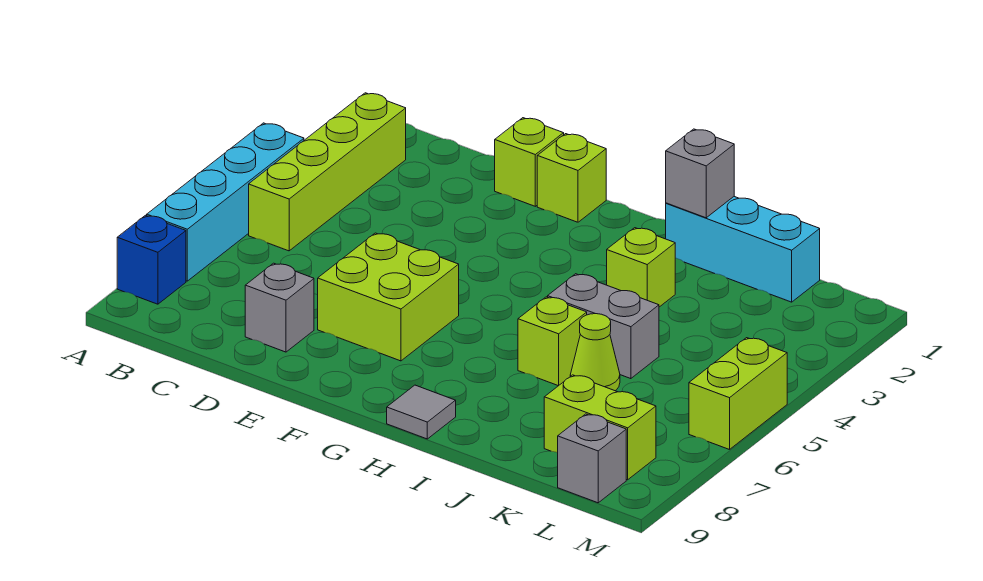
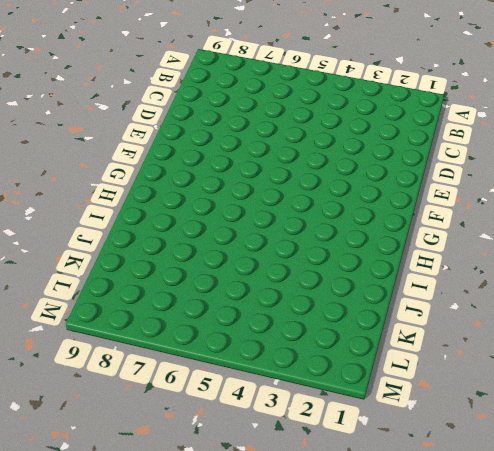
none -> cyan 1x4 brick [147,123,304,281]
none -> blue 1x1 brick [117,215,186,304]
none -> lime 1x4 brick [249,93,406,251]

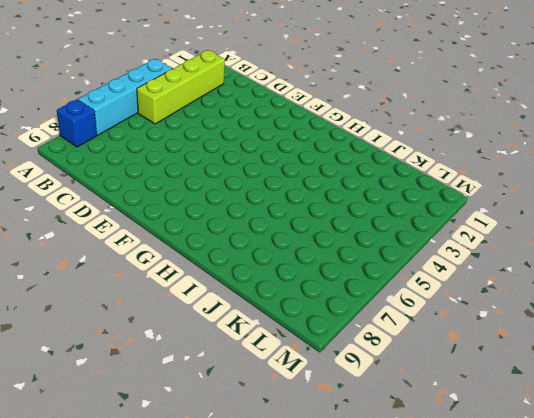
none -> grey 1x1 brick [245,263,314,352]
none -> lime 1x1 brick [495,118,564,206]
none -> lime 2x2 brick [318,233,459,361]

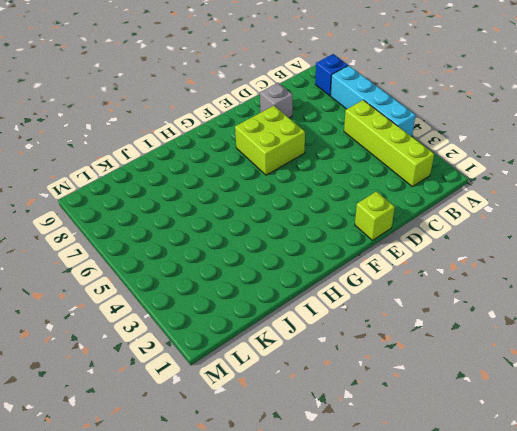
none -> lime 1x1 brick [537,134,606,222]
none -> grey 1x1 tile [387,385,456,439]
none -> cyan 1x3 brick [666,197,820,302]

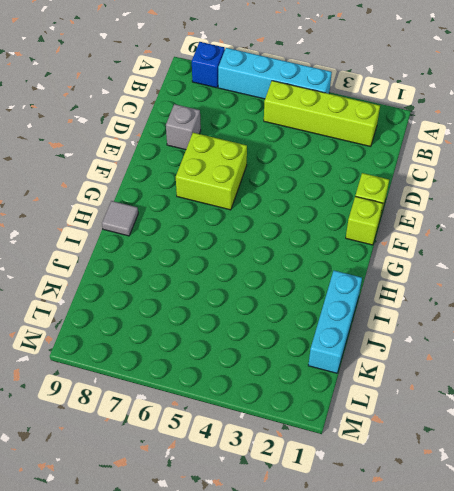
none -> lime 1x1 brick [607,228,675,307]
none -> grey 1x2 brick [548,274,659,379]
none -> lime 1x1 brick [518,297,587,386]

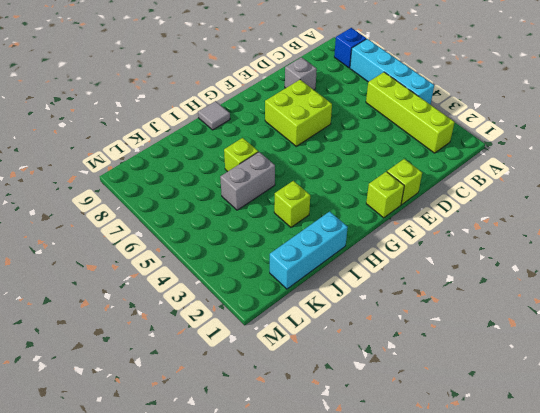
none -> lime 1x1 cone [570,314,620,391]
none -> lime 1x2 brick [544,375,656,480]
none -> grey 1x1 brick [558,414,626,503]

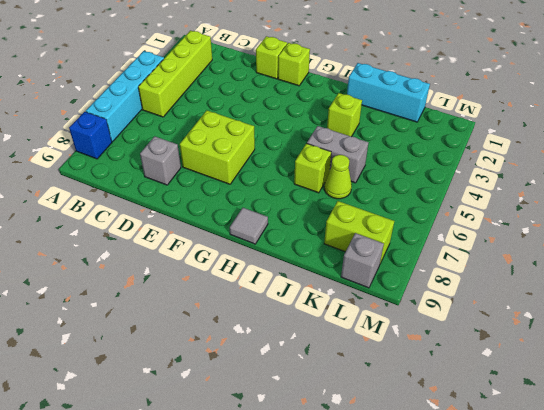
none -> lime 1x2 brick [689,338,787,450]
none -> grey 1x1 brick [666,129,734,218]

